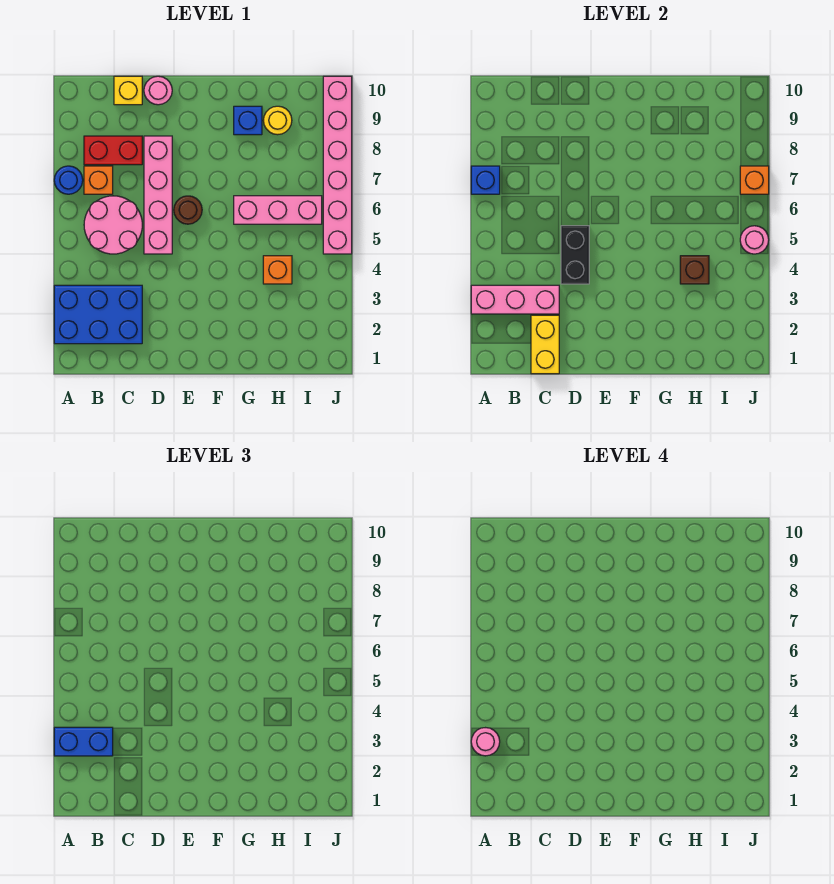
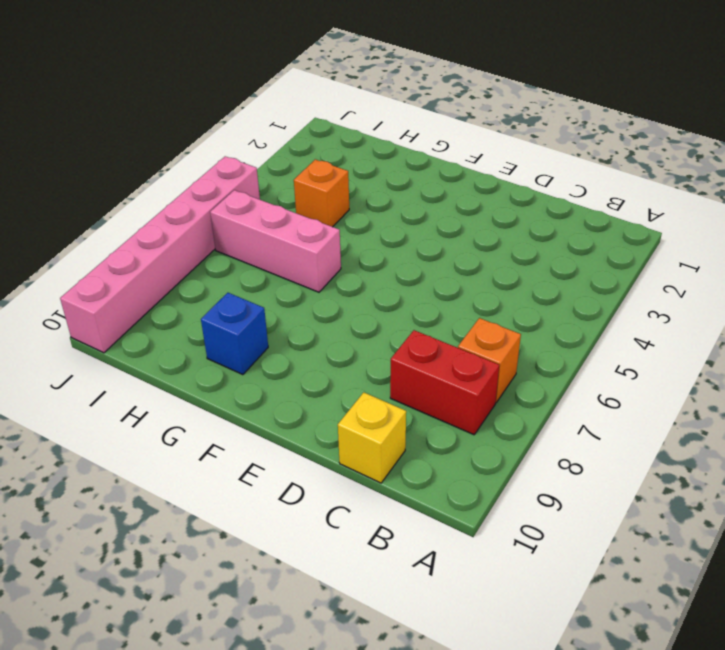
none -> blue 2x3 brick [54,285,142,344]
none -> blue 1x1 round brick [54,166,83,194]
none -> pink 2x2 round brick [84,196,142,254]

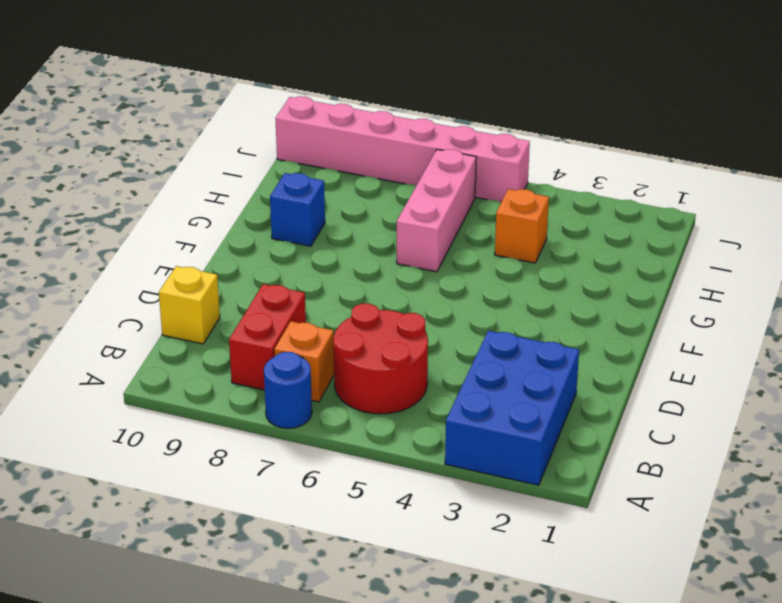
red 2x2 round brick [333,304,428,414] -> pink 2x2 round brick [84,196,142,254]
none -> pink 1x4 brick [144,136,172,254]
none -> pink 1x1 round brick [144,76,172,105]
none -> brown 1x1 round brick [174,196,202,224]

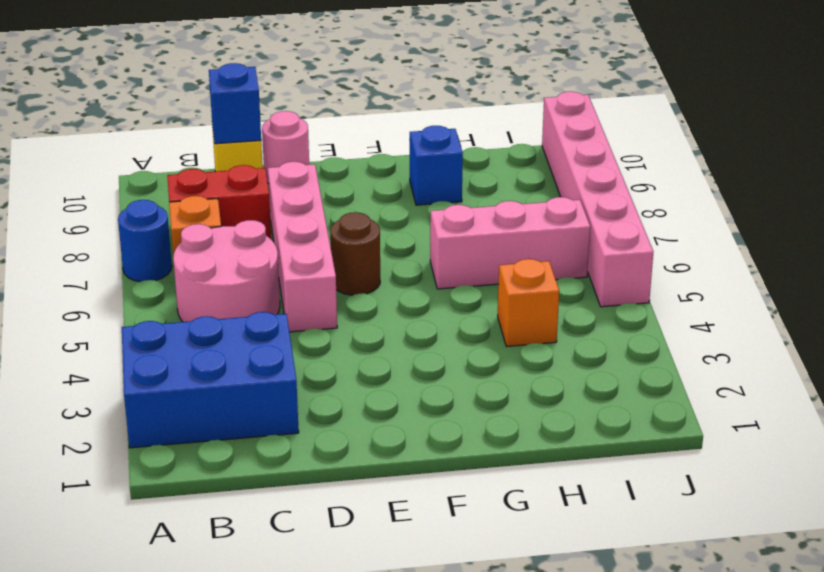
blue 1x1 brick [209,63,261,144] -> blue 1x1 brick moved to [471,166,500,194]
none -> yellow 1x1 round brick [263,106,292,135]
none -> pink 1x3 brick [471,285,559,314]
none -> yellow 1x2 brick [531,315,559,374]

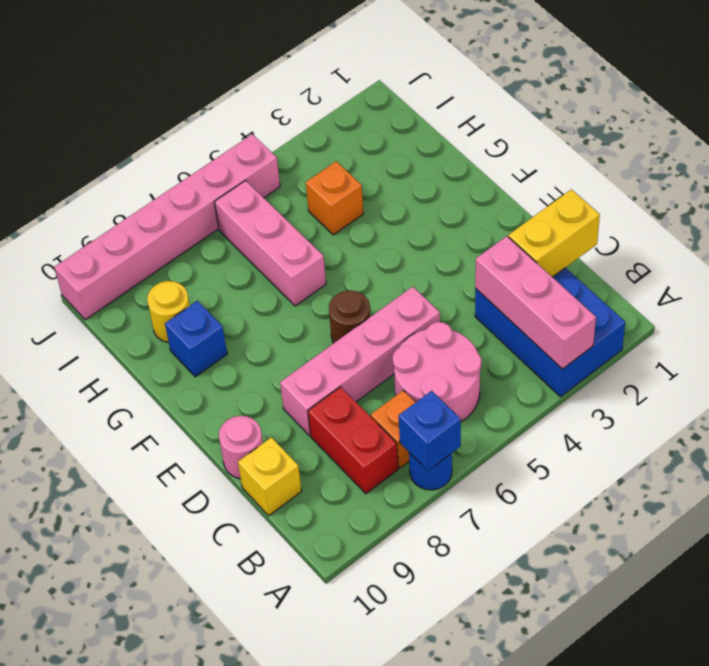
none -> black 1x2 brick [561,226,589,284]
none -> brown 1x1 brick [680,256,709,284]
none -> pink 1x1 round brick [740,226,769,254]

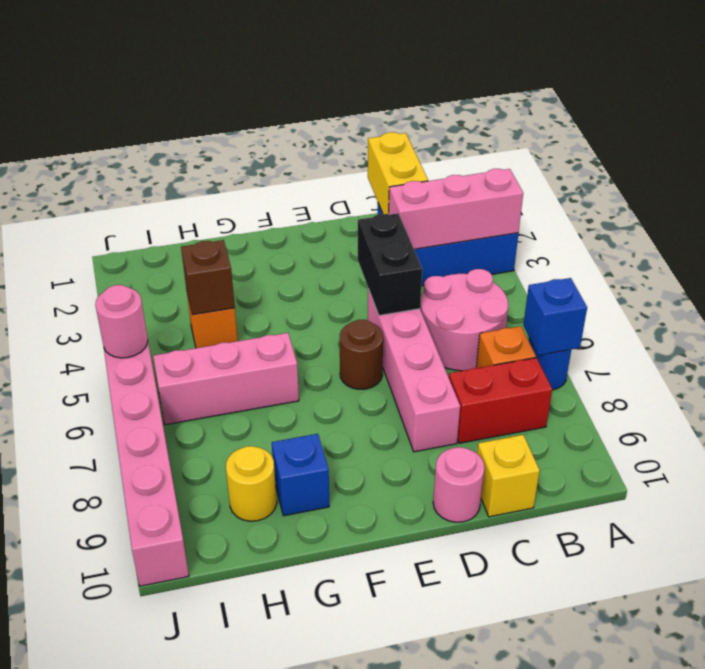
none -> orange 1x1 brick [740,166,769,194]
none -> blue 1x2 brick [54,727,113,756]
none -> pink 1x1 round brick [471,728,500,756]

